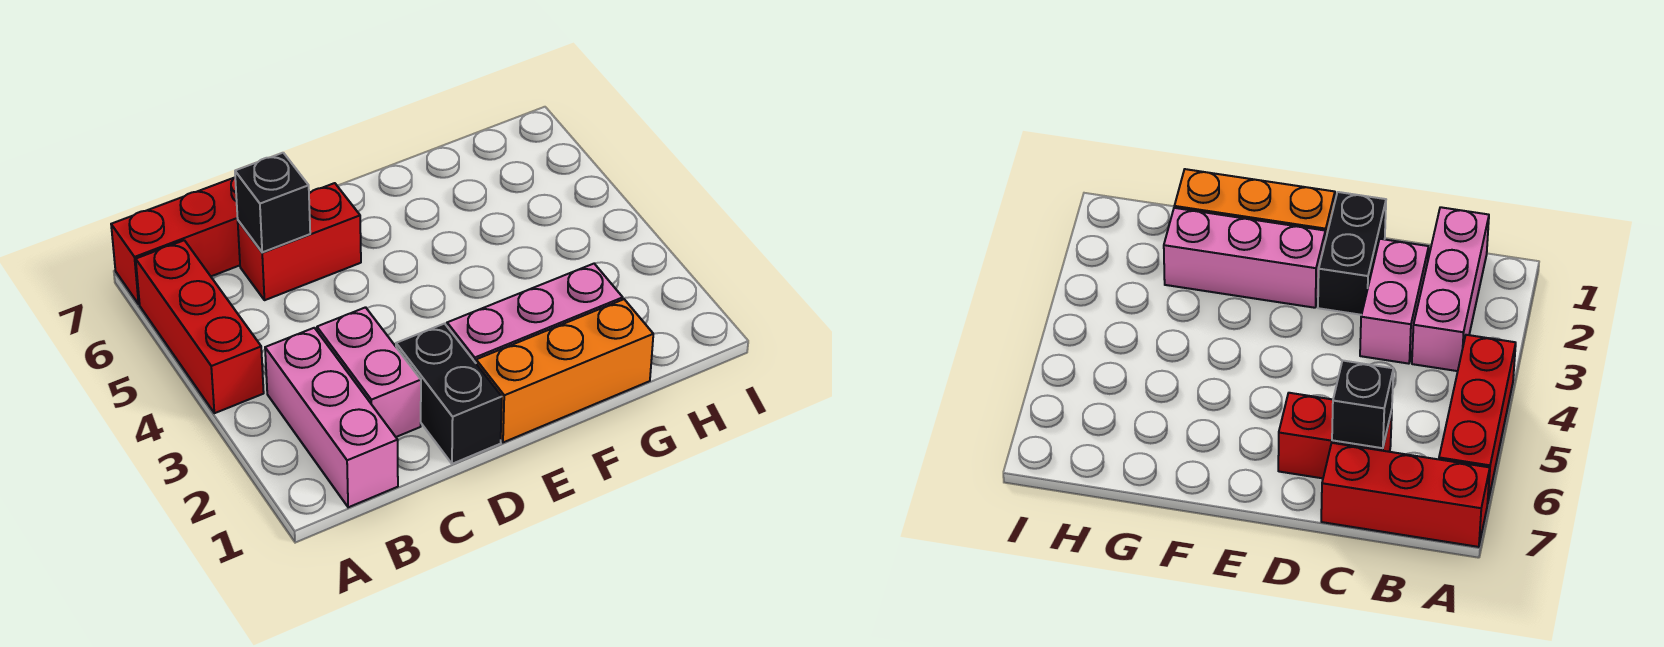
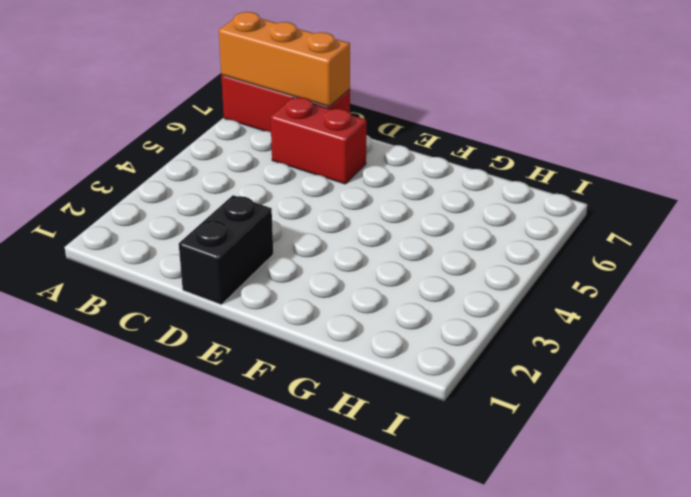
orange 1x3 brick [219,12,350,107] -> orange 1x3 brick moved to [476,299,653,442]
none -> red 1x3 brick [136,240,264,413]
none -> pink 1x3 brick [265,328,398,507]

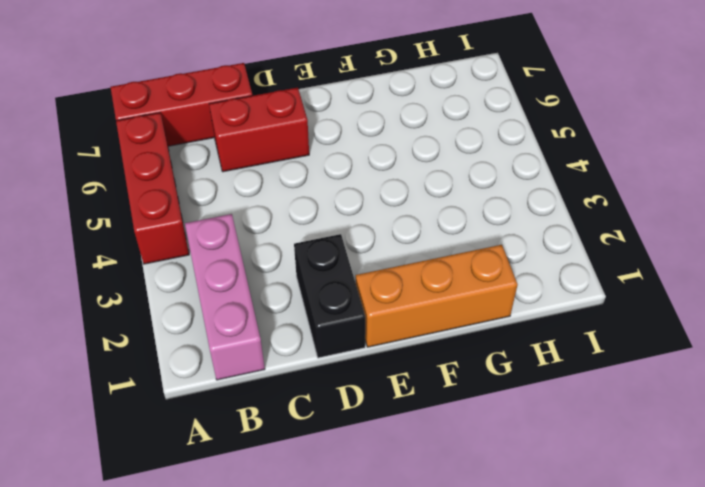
none -> pink 1x2 brick [317,307,421,437]
none -> pink 1x3 brick [447,264,623,363]

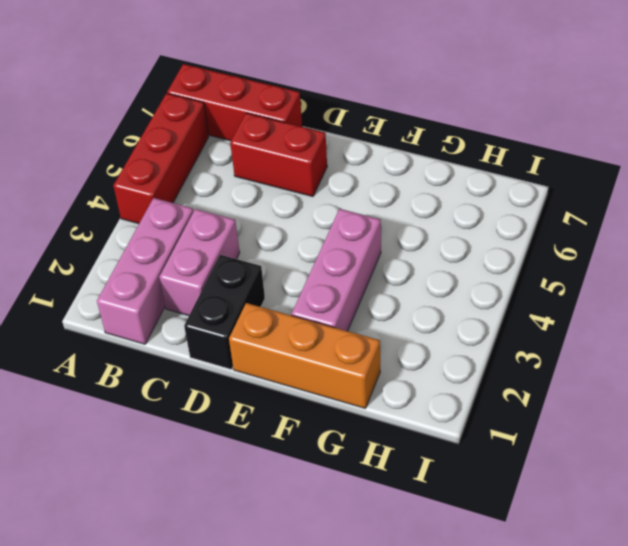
pink 1x3 brick [292,209,381,331] -> pink 1x3 brick turned to [447,264,623,363]
none -> black 1x1 brick [235,153,310,252]

